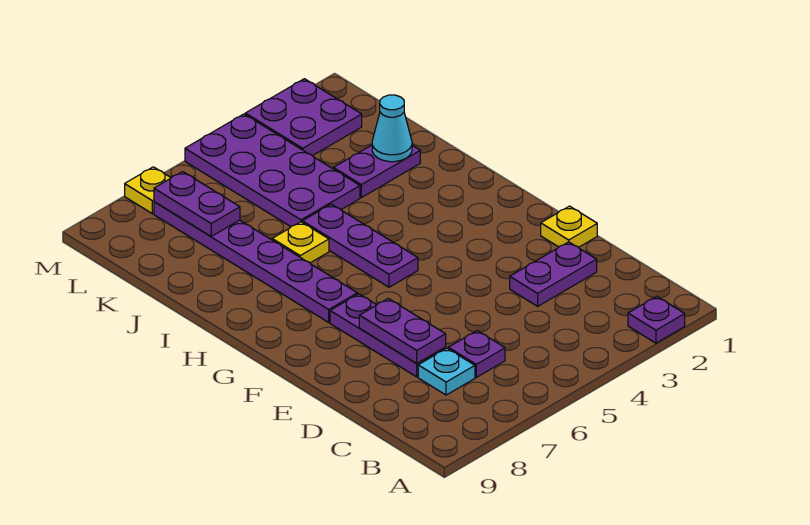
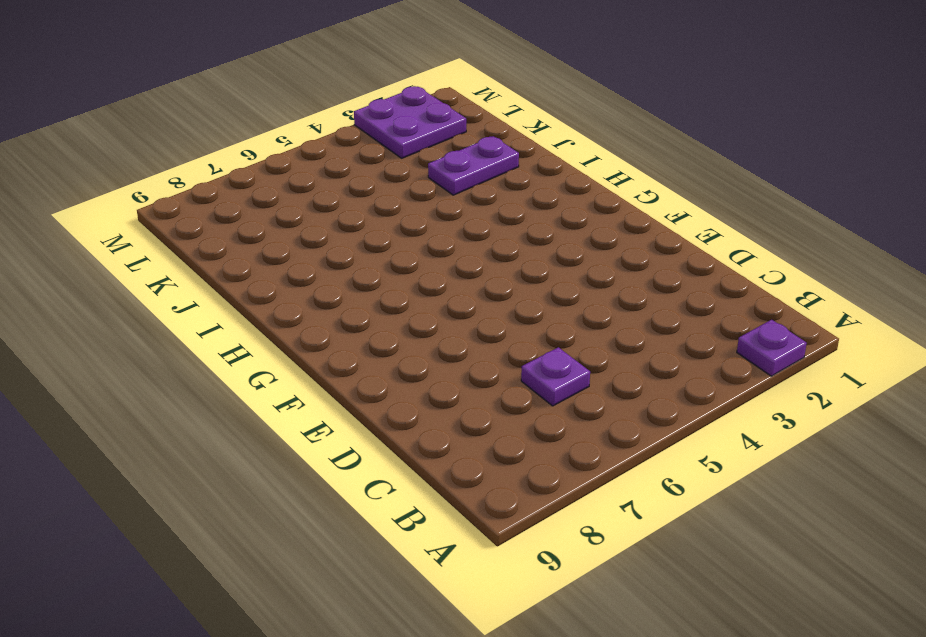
none -> cyan 1x1 plate [418,348,475,395]
none -> purple 1x2 plate [510,242,597,306]
none -> purple 1x3 plate [330,294,446,377]

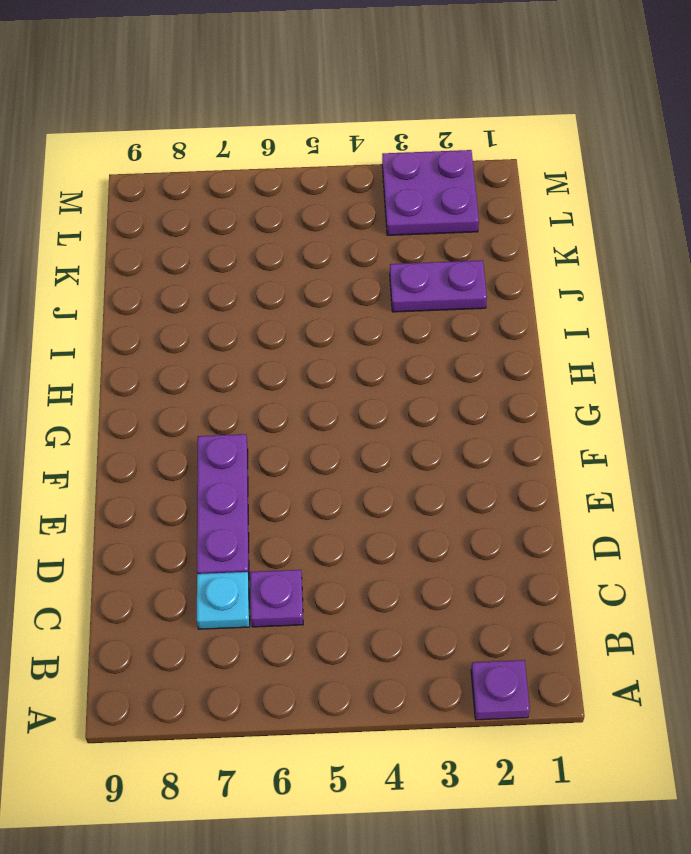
none -> purple 1x2 plate [510,242,597,306]
none -> yellow 1x1 plate [541,206,597,247]
none -> purple 1x3 plate [302,204,418,287]

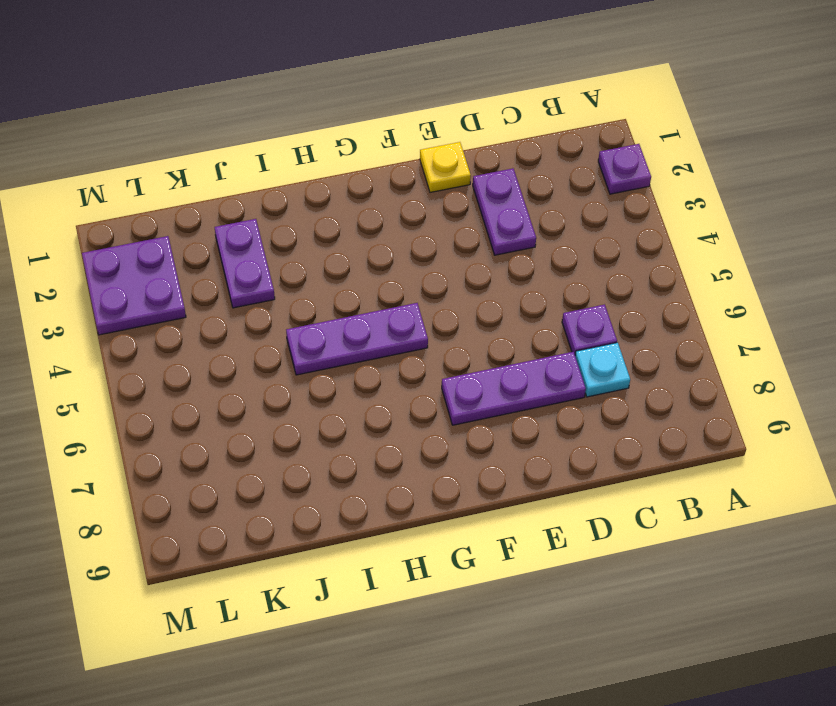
none -> purple 1x6 plate [154,202,357,322]
none -> yellow 1x1 plate [272,222,329,263]
none -> purple 2x4 plate [185,114,360,227]

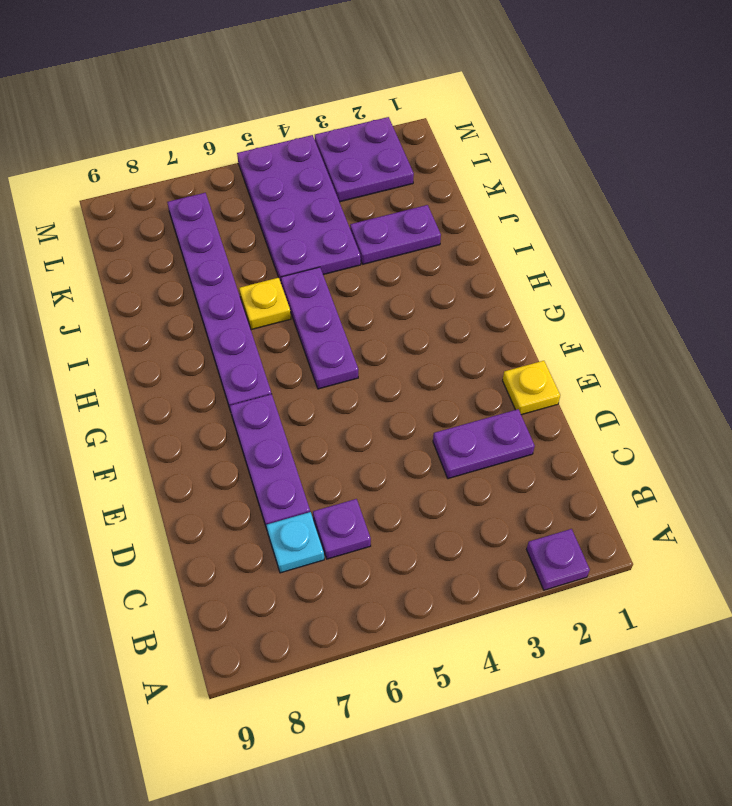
none -> yellow 1x1 plate [125,167,171,214]
none -> purple 1x2 plate [359,299,446,363]
none -> cyan 1x1 cone [372,95,412,162]

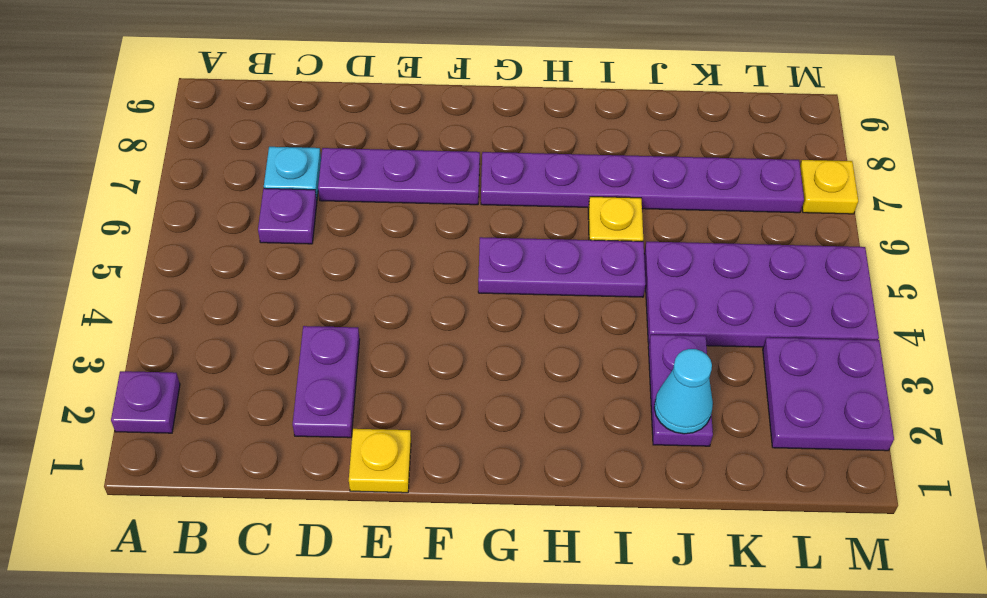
none -> purple 1x2 plate [359,299,446,363]
none -> purple 1x2 plate [154,172,240,236]

